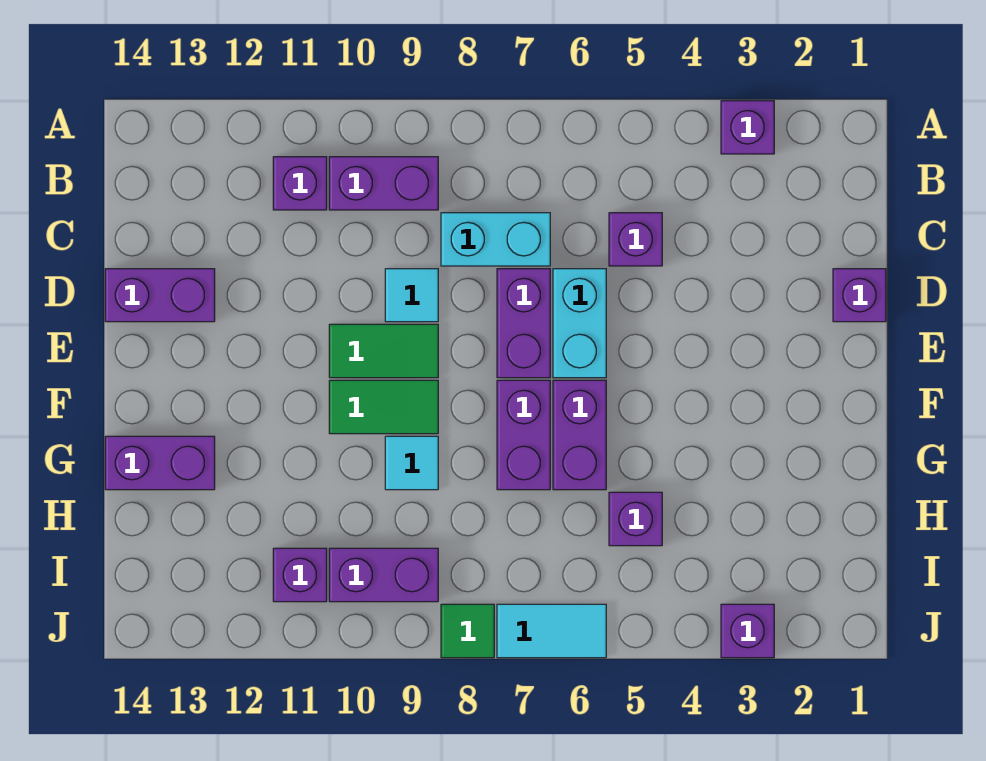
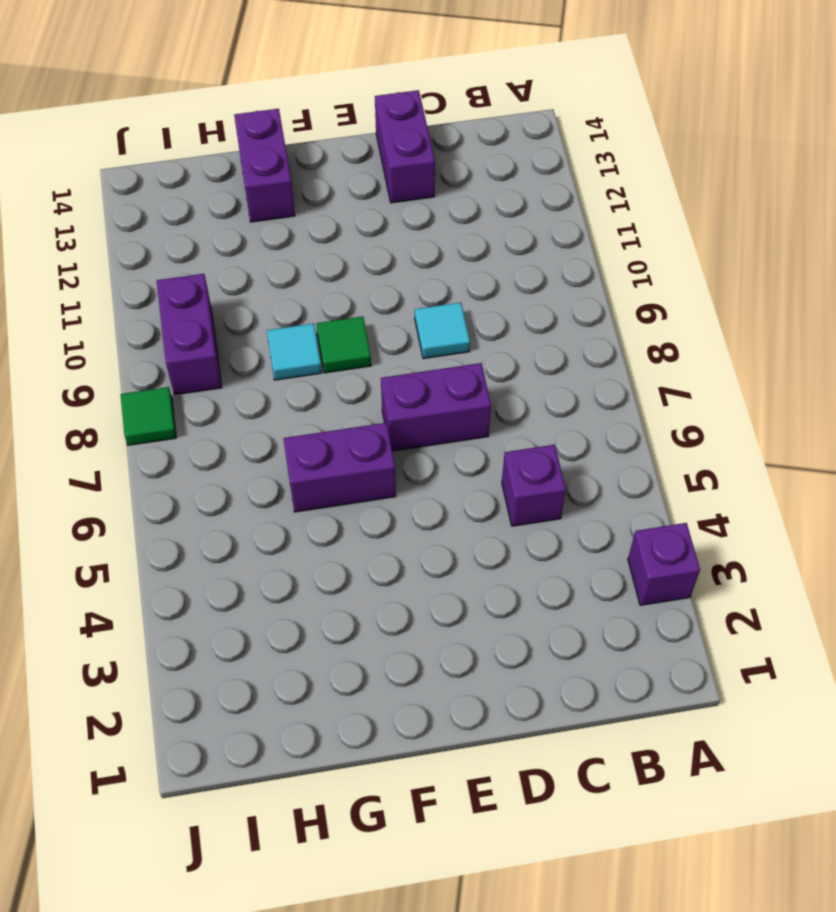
green 1x1 tile [316,316,371,373] -> green 1x2 tile [329,380,438,434]
none -> purple 1x2 brick [329,157,438,210]
none -> purple 1x1 brick [273,157,327,210]
none -> cyan 1x2 brick [441,213,550,266]

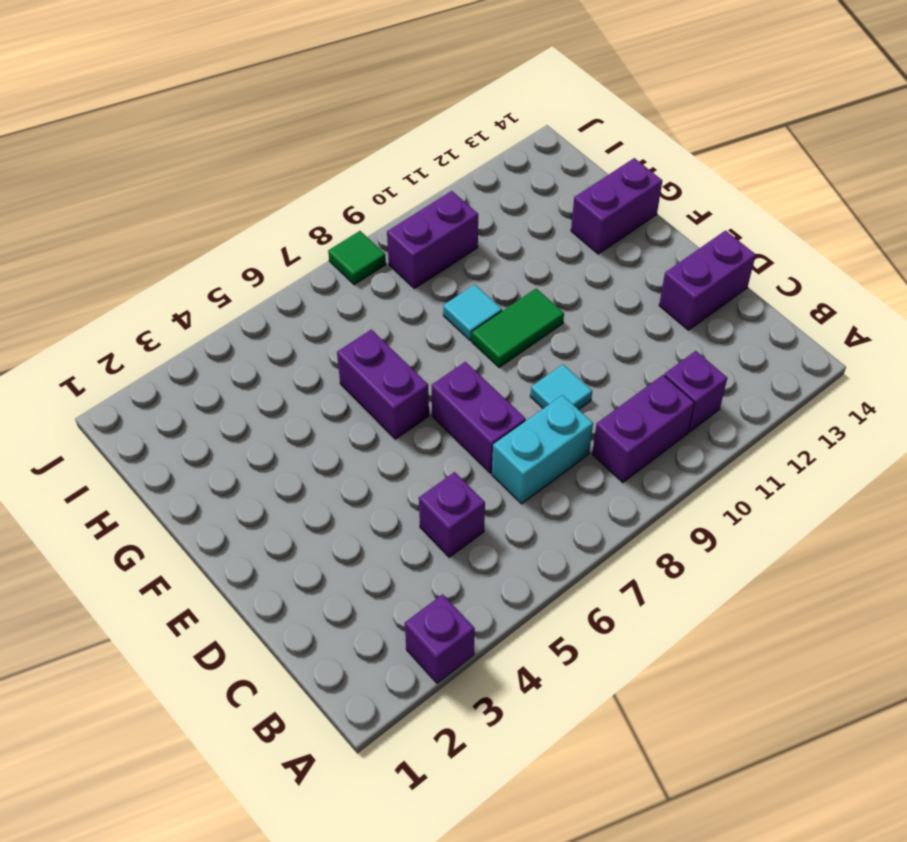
none -> purple 1x1 brick [833,269,886,322]
none -> cyan 1x2 brick [553,269,606,378]
none -> green 1x2 tile [329,324,438,378]

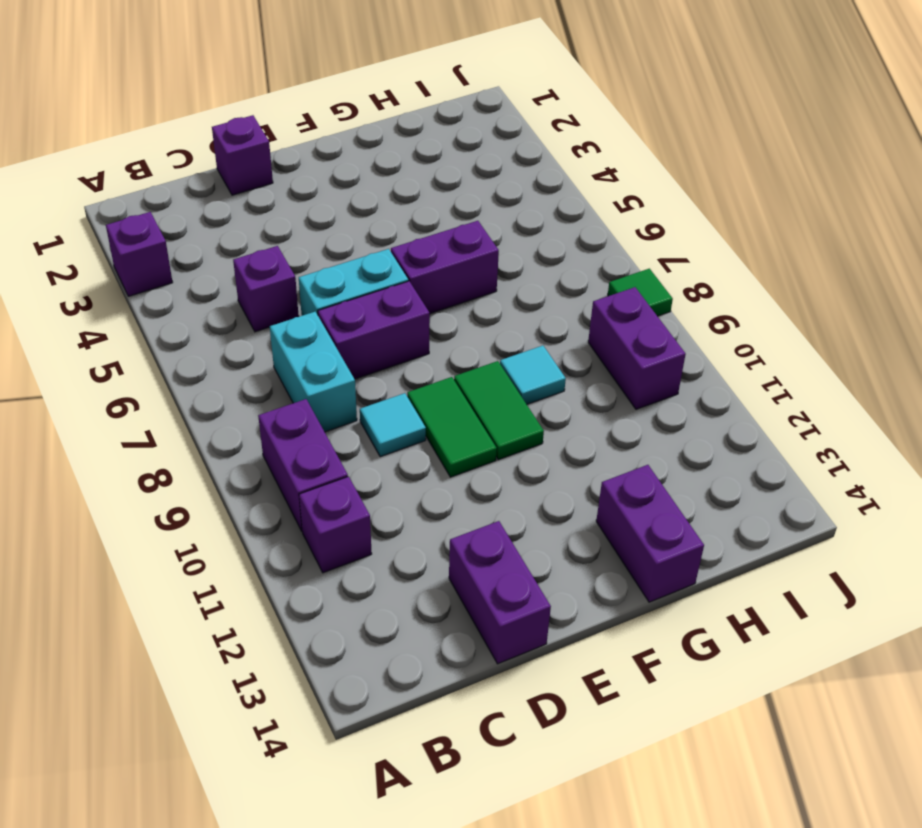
none -> purple 1x2 brick [497,380,550,490]
none -> purple 1x1 brick [609,492,662,546]
none -> purple 1x1 brick [273,548,327,602]

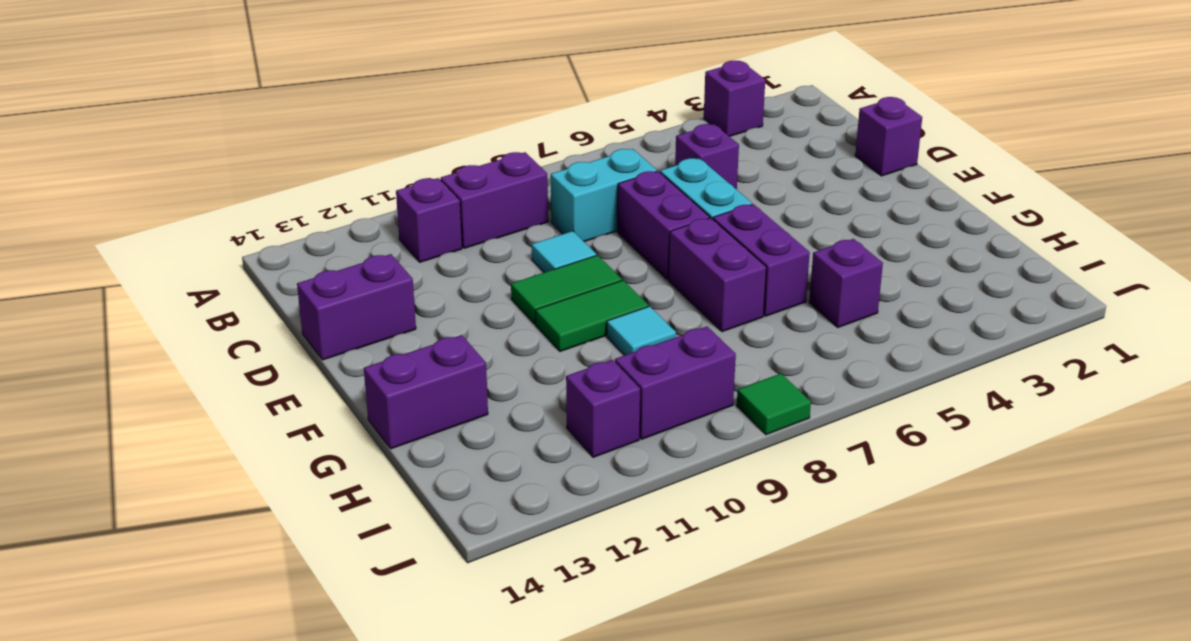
none -> purple 1x1 brick [721,604,774,658]
none -> cyan 1x2 tile [497,604,606,658]

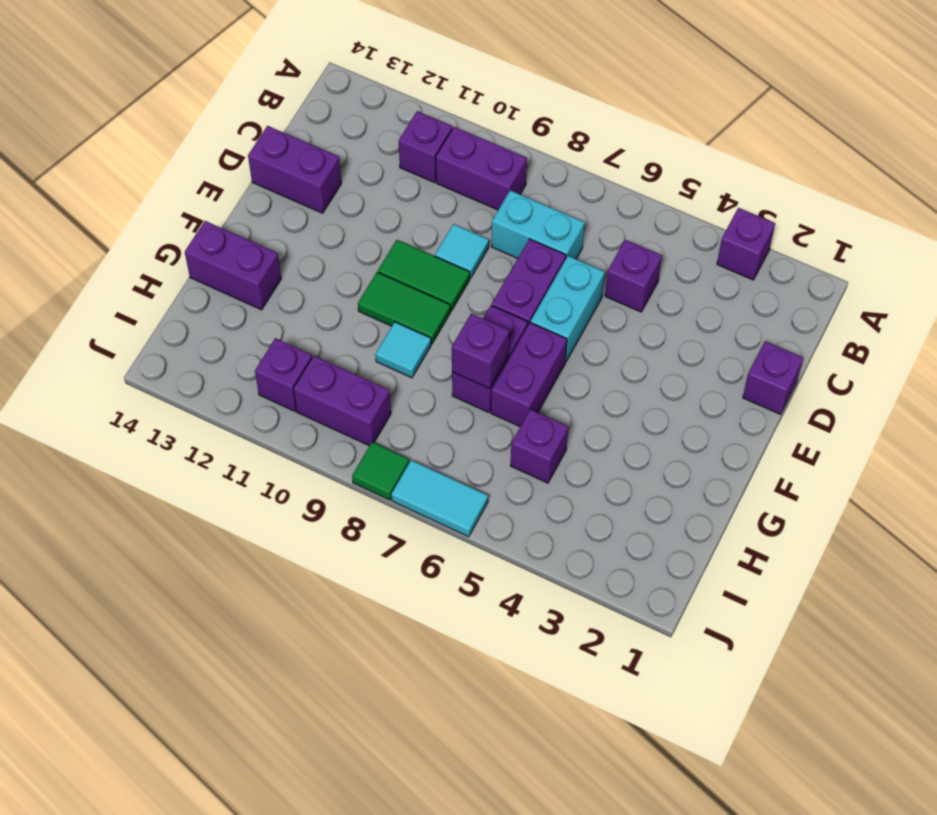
purple 1x1 brick [452,313,509,389] -> purple 1x1 brick moved to [721,604,774,658]

